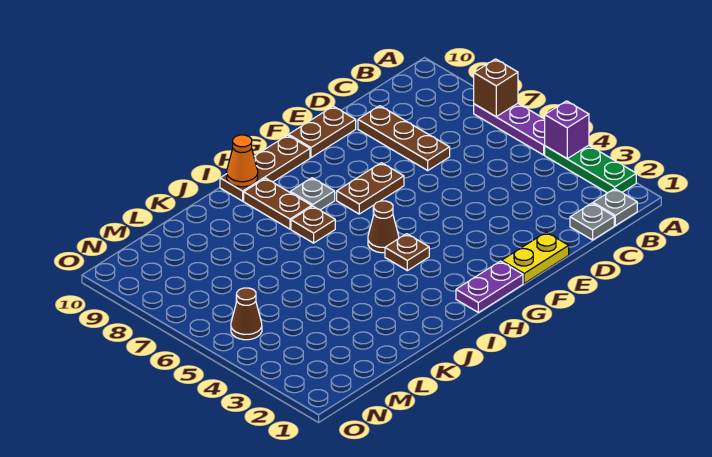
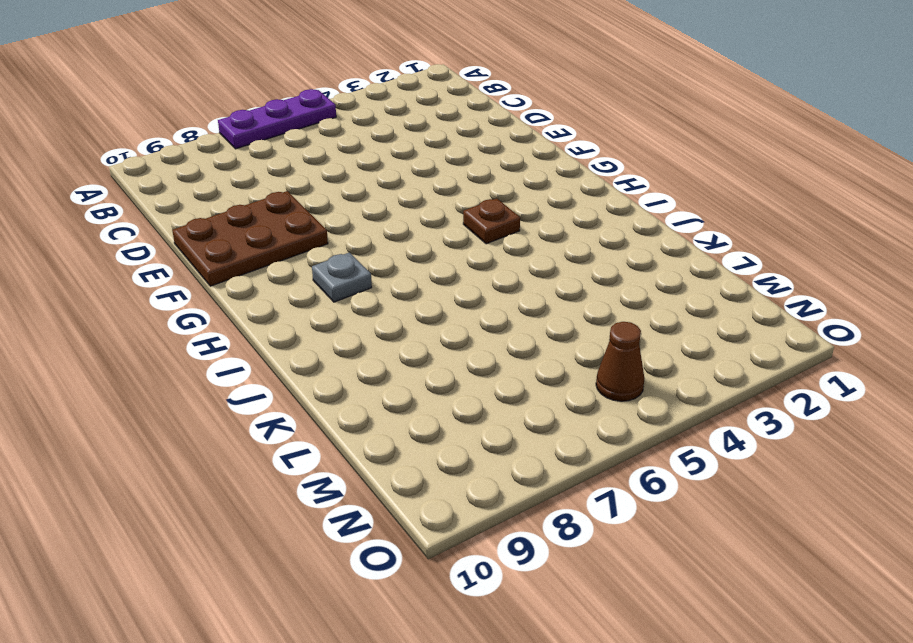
brown 2x3 plate [172,191,328,286] -> brown 1x2 plate [289,106,356,158]
none -> green 1x3 plate [545,145,636,193]
none -> grey 1x1 plate [593,189,637,226]
none -> grey 1x1 plate [570,203,614,240]

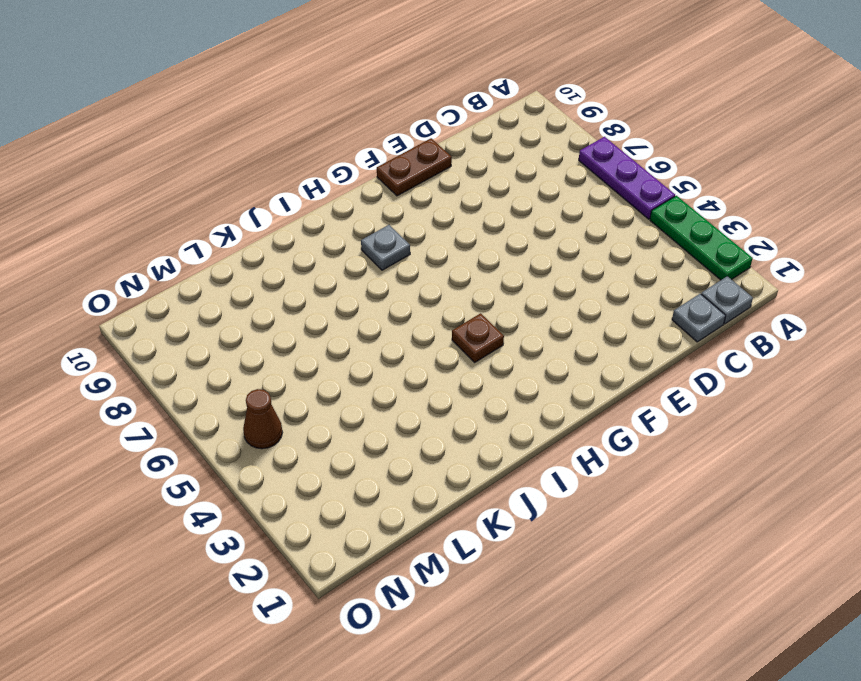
none -> brown 1x3 plate [358,106,450,170]
none -> yellow 1x2 plate [502,232,569,284]
none -> brown 1x2 plate [337,163,404,214]

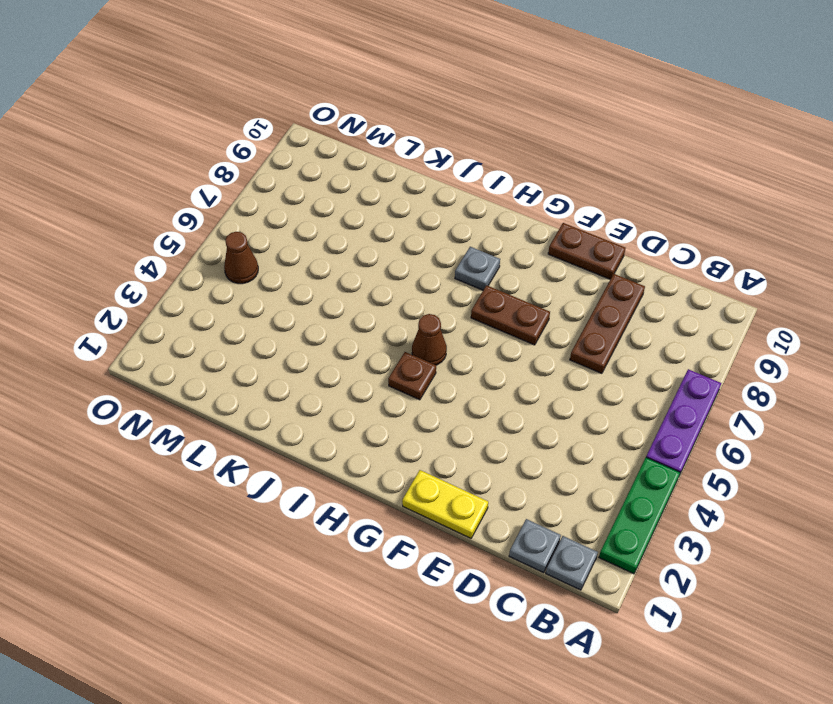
none -> purple 1x2 plate [456,261,523,312]
none -> brown 1x3 plate [220,135,310,201]
none -> brown 1x1 plate [291,206,335,243]

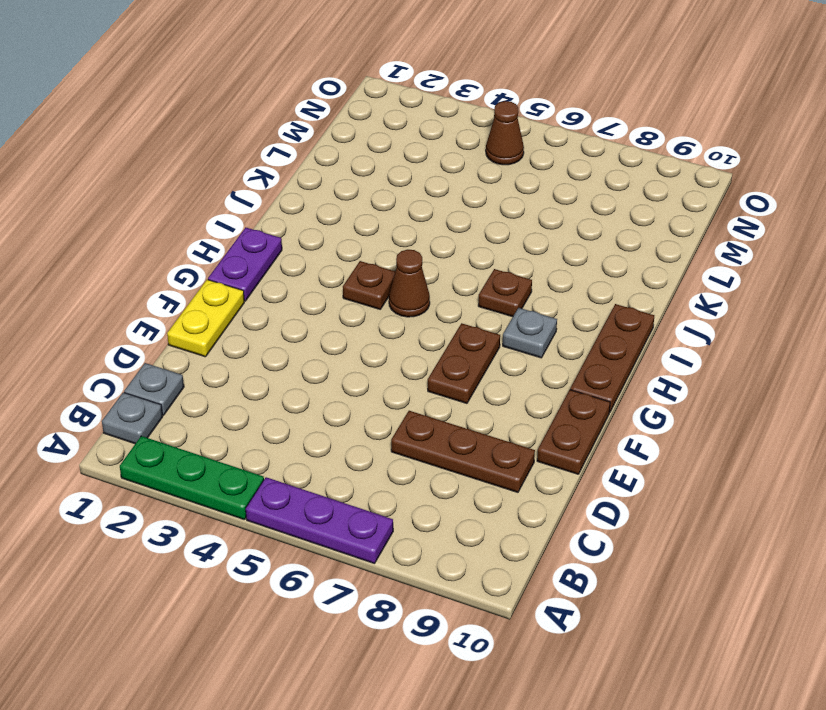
none -> brown 1x2 plate [244,178,312,229]
none -> purple 1x1 brick [545,101,589,159]
none -> brown 1x1 brick [474,59,518,117]

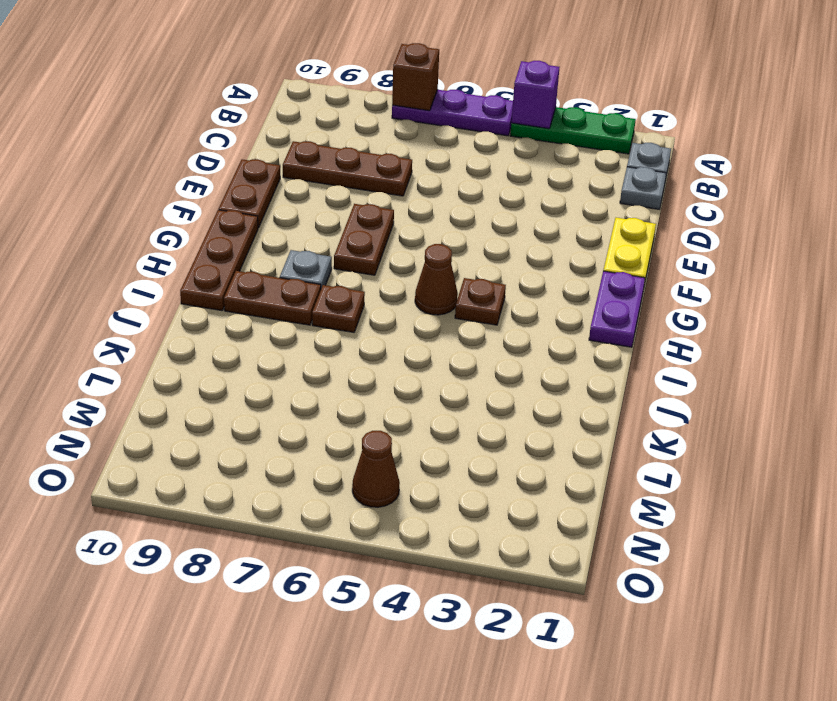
none -> orange 1x1 cone [227,135,258,187]

